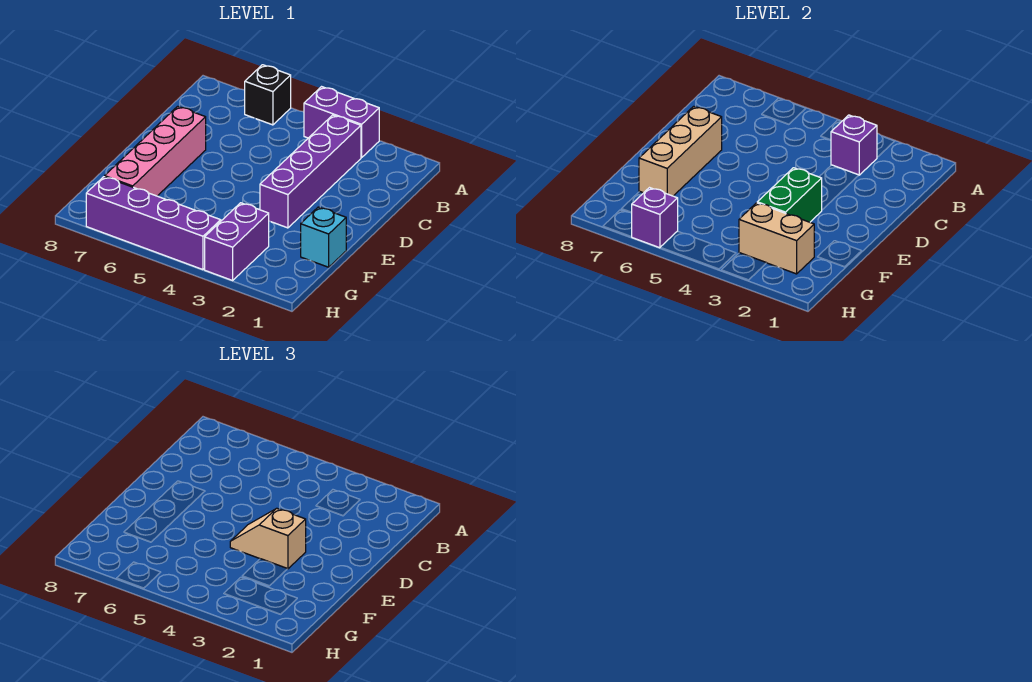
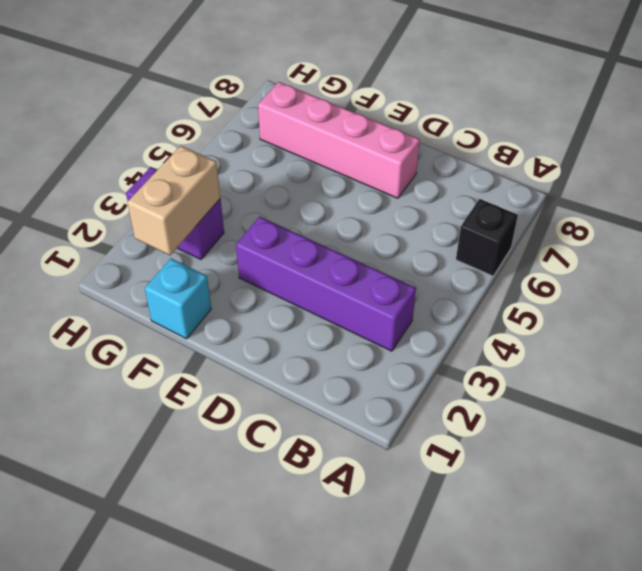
none -> purple 1x2 brick [304,87,379,158]
none -> purple 1x4 brick [86,177,221,270]
none -> purple 1x1 brick [831,115,877,175]

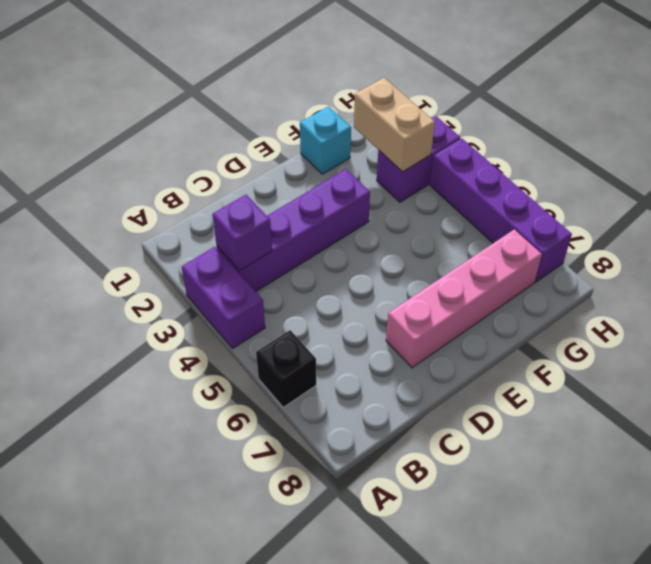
none -> tan 1x3 brick [639,106,722,196]
none -> green 1x2 brick [757,168,822,222]
none -> purple 1x1 brick [631,188,678,248]

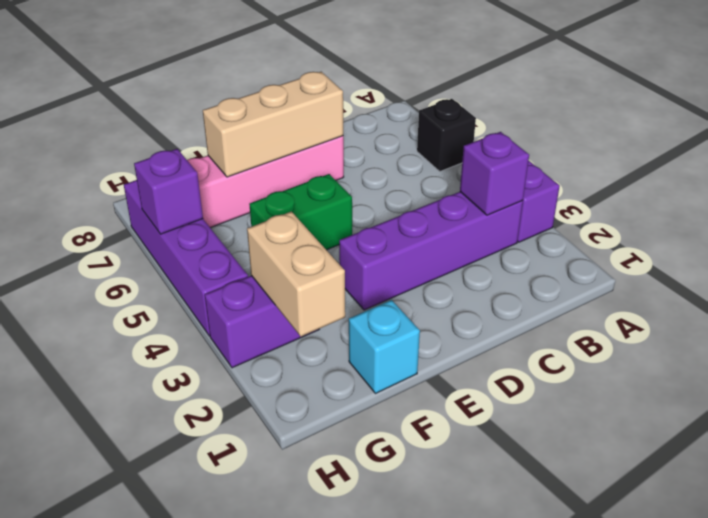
green 1x2 brick [249,174,352,250] -> green 1x2 brick moved to [757,168,822,222]
none -> tan 1x2 slope [230,508,306,569]

